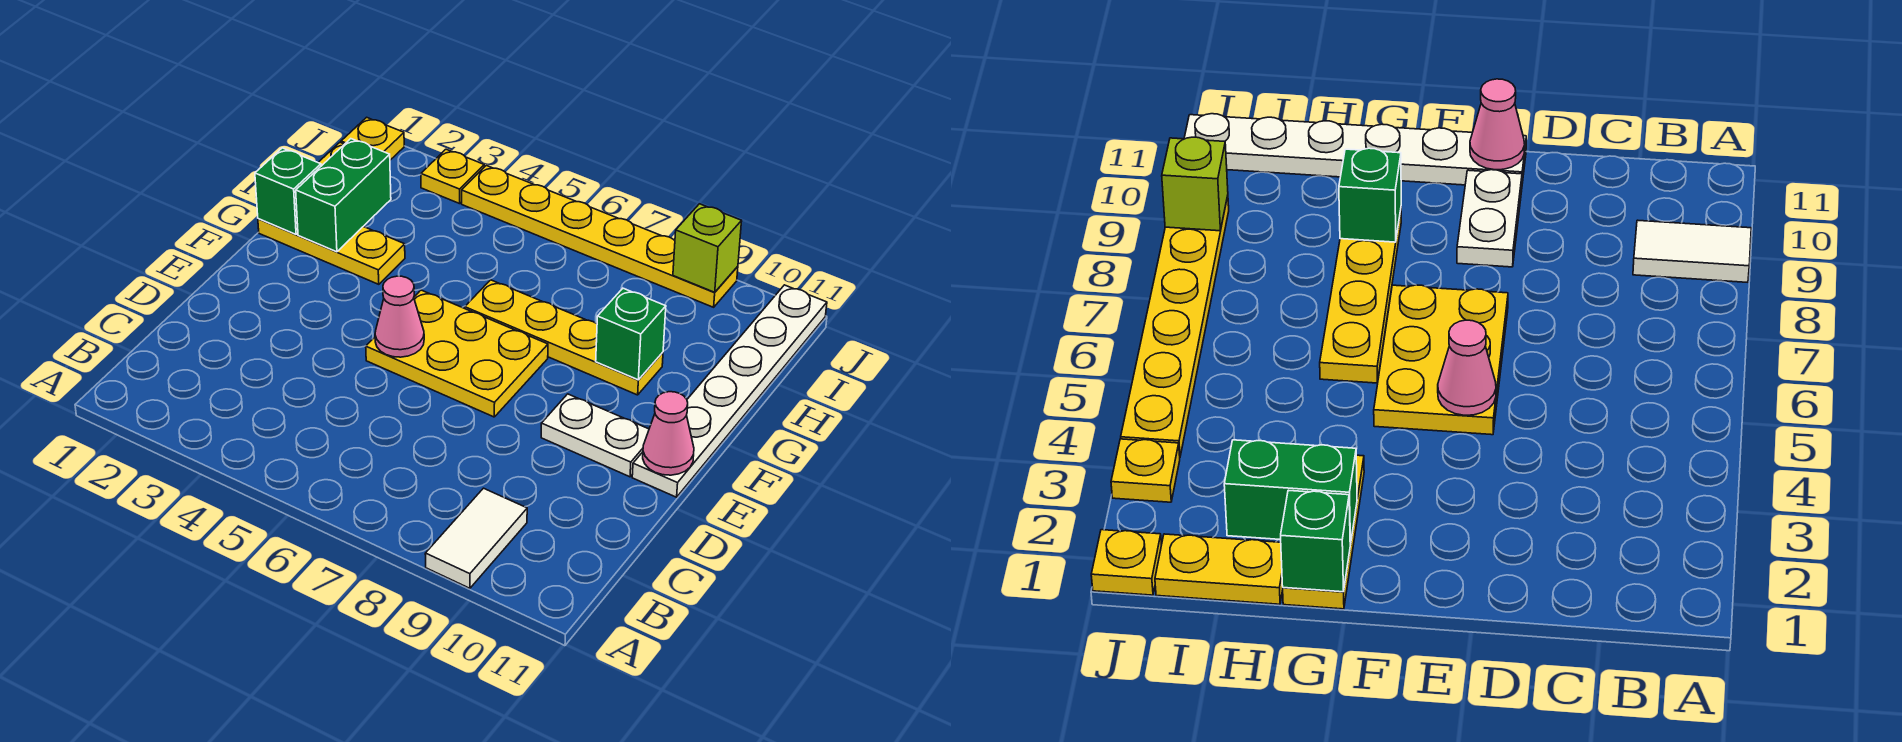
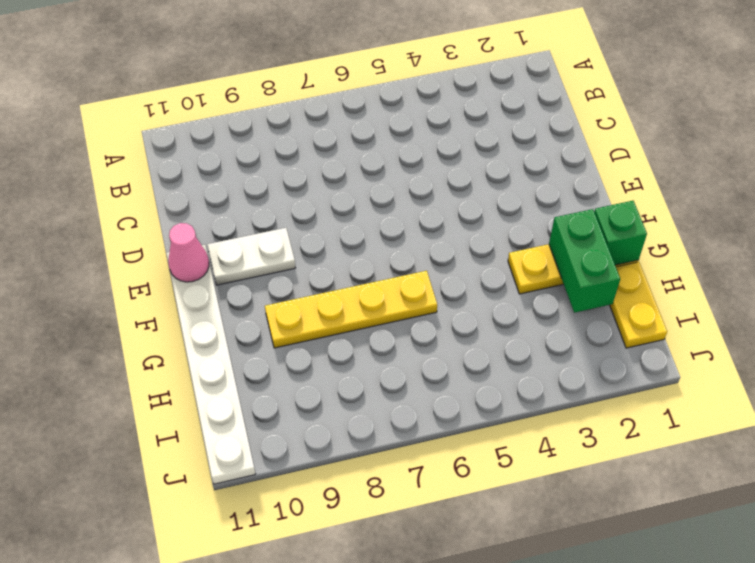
none -> white 1x2 tile [425,488,527,588]
none -> yellow 2x3 plate [366,290,548,417]
none -> yellow 1x1 plate [341,117,404,160]

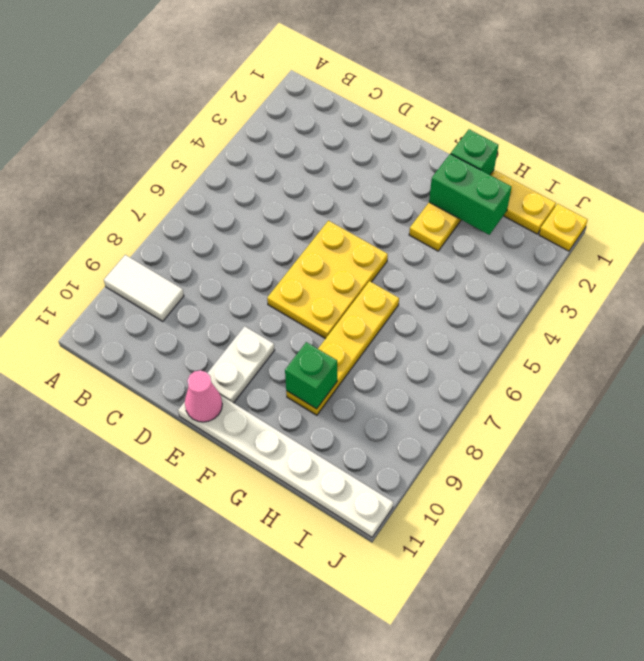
none -> yellow 1x1 plate [421,149,484,204]
none -> yellow 1x6 plate [462,165,738,307]
none -> pink 1x1 cone [375,276,424,357]

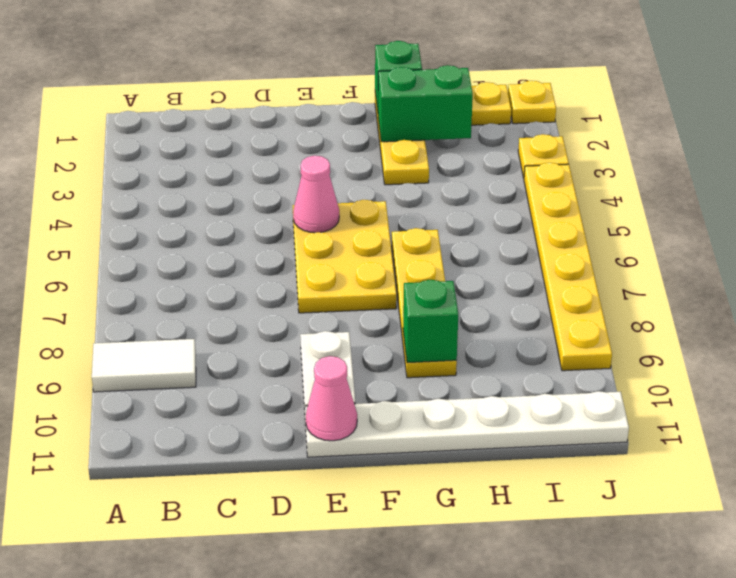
none -> lime 1x1 brick [673,204,742,292]

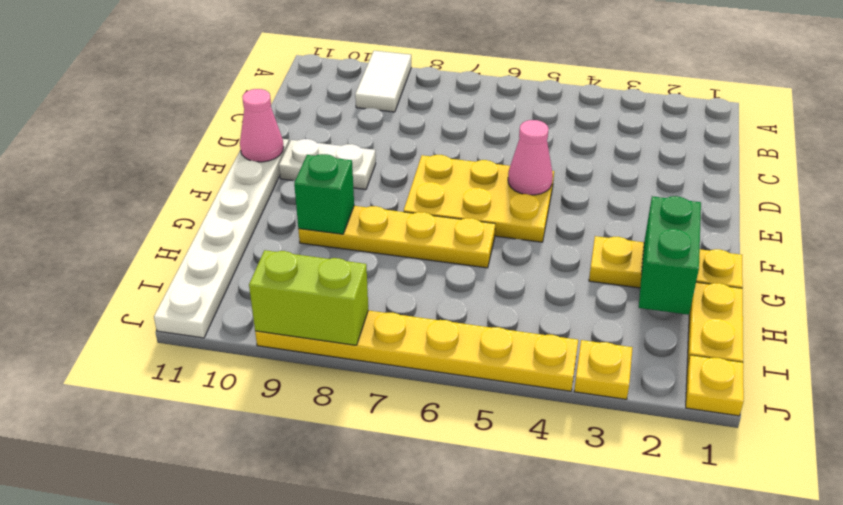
lime 1x2 brick [249,250,368,345] -> lime 1x1 brick [673,204,742,292]
none -> green 1x1 brick [255,148,321,234]

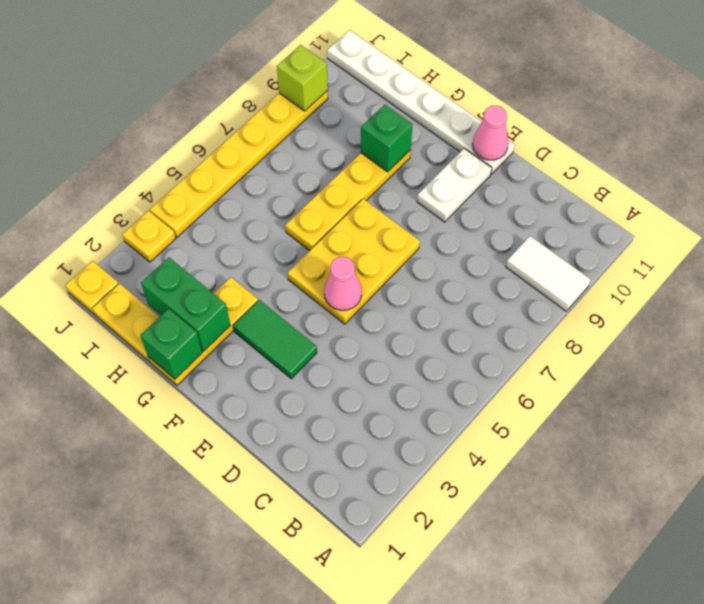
green 1x2 tile [233,300,317,379] -> none

